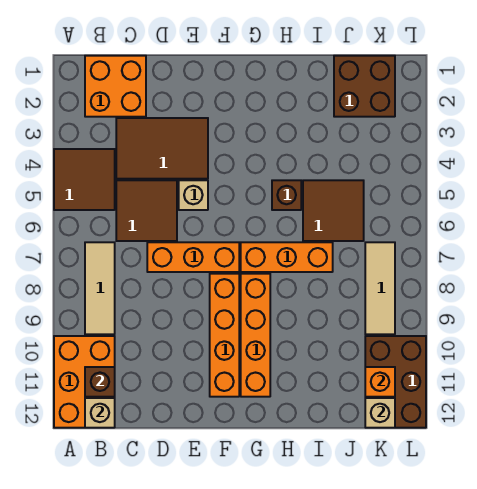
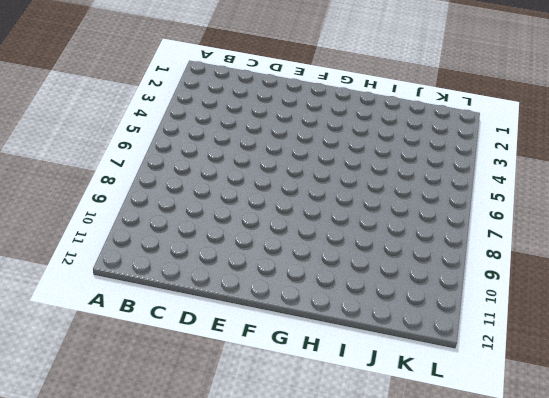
none -> brown 2x2 tile [54,149,115,210]
none -> orange 2x3 brick [54,336,115,428]
none -> orange 2x2 brick [85,56,146,117]

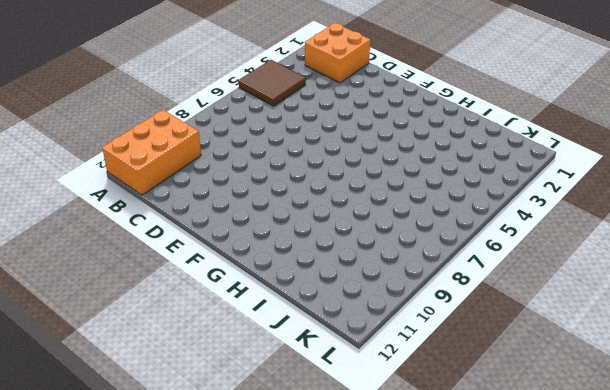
none -> tan 1x3 tile [85,242,115,334]
none -> brown 2x3 tile [116,118,208,179]
none -> brown 2x2 tile [116,180,177,241]

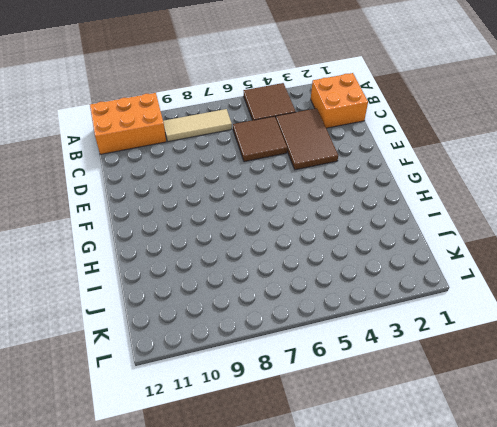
none -> orange 1x3 brick [147,242,239,272]
none -> tan 1x1 brick [179,180,208,210]
none -> orange 1x4 brick [210,274,239,397]

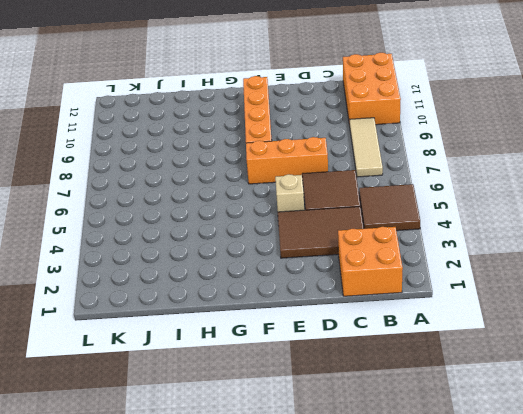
none -> orange 1x3 brick [241,242,333,272]
none -> orange 1x4 brick [241,274,270,397]
none -> brown 1x1 brick [272,180,301,210]

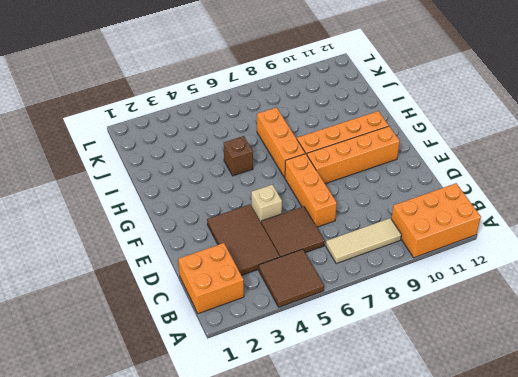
none -> brown 2x2 tile [303,180,364,241]
none -> brown 2x2 brick [334,56,395,117]
none -> tan 1x3 tile [365,242,395,334]

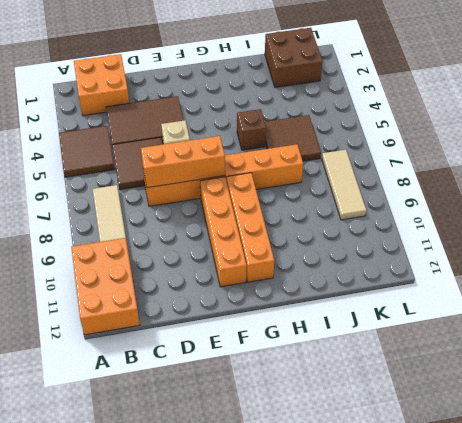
orange 1x3 brick [141,136,225,188] -> none
none -> brown 2x3 brick [365,336,426,428]
none -> brown 1x1 brick [85,367,115,397]
none -> tan 1x1 brick [85,398,115,428]

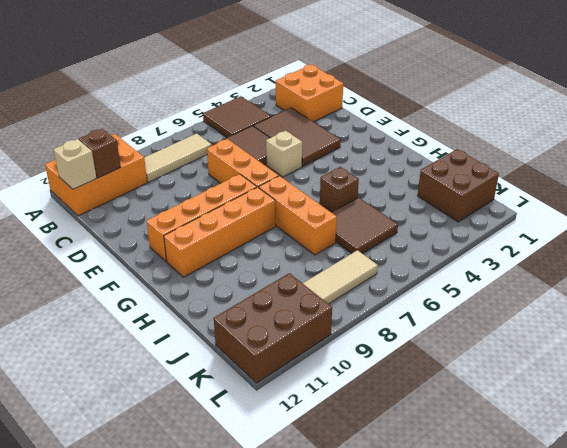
none -> orange 1x1 brick [365,367,395,397]
none -> tan 1x1 brick [365,398,395,428]

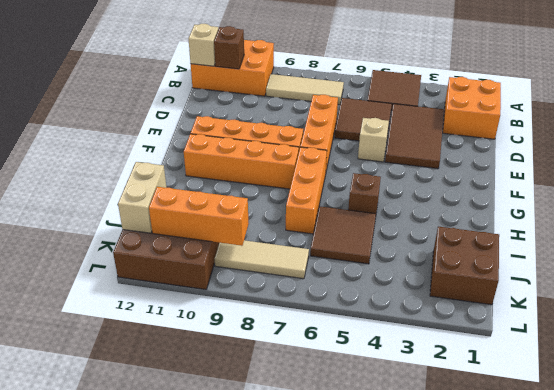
tan 1x2 brick [118,162,166,233] -> tan 1x1 brick [365,398,395,428]
orange 1x3 brick [149,187,249,246] -> orange 1x1 brick [365,367,395,397]

